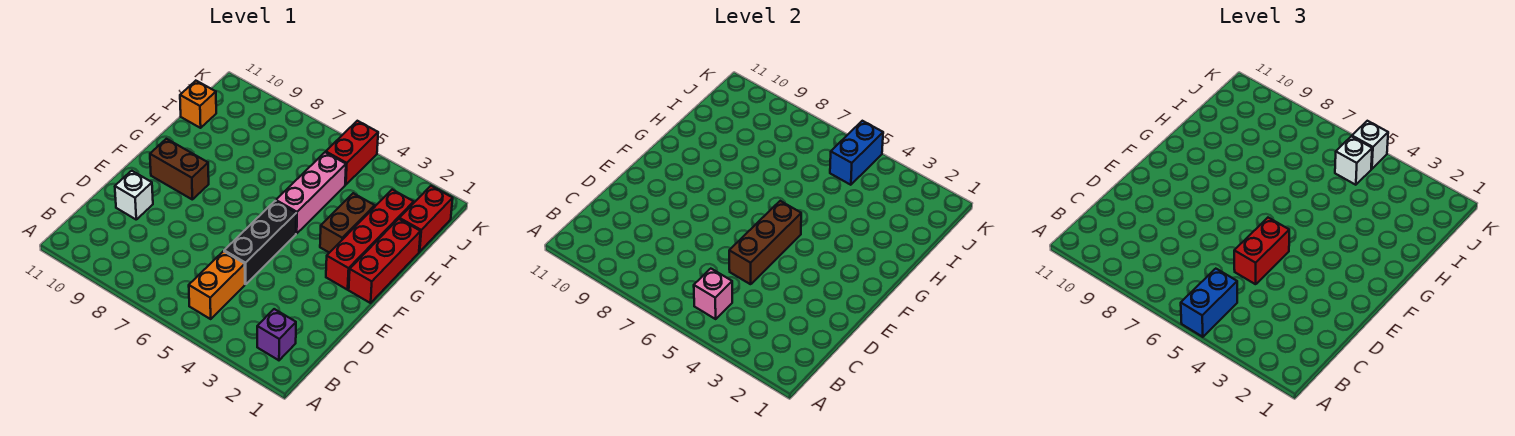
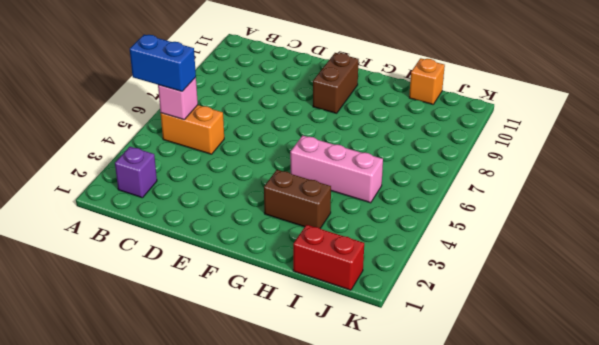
none -> black 1x3 brick [224,201,296,284]
none -> white 1x1 brick [115,171,153,219]
none -> red 1x3 brick [349,219,421,303]

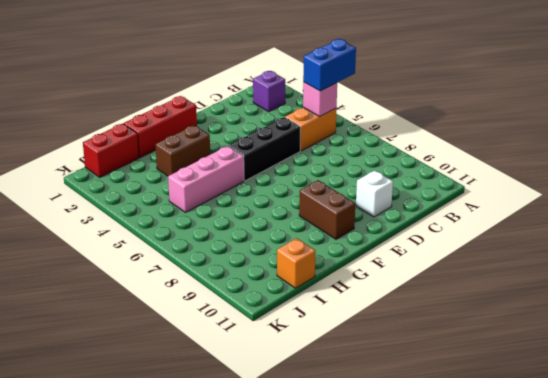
none -> red 1x4 brick [326,190,414,290]
none -> red 1x2 brick [326,121,378,185]
none -> brown 1x3 brick [729,201,801,284]

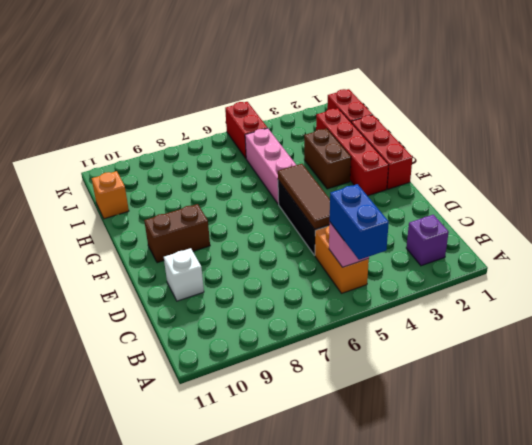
brown 1x3 tile [278,164,330,229] -> brown 1x3 brick [729,201,801,284]
none -> blue 1x2 brick [830,121,883,185]
none -> red 1x2 brick [1234,218,1289,284]
none -> white 1x1 brick [1335,136,1372,185]

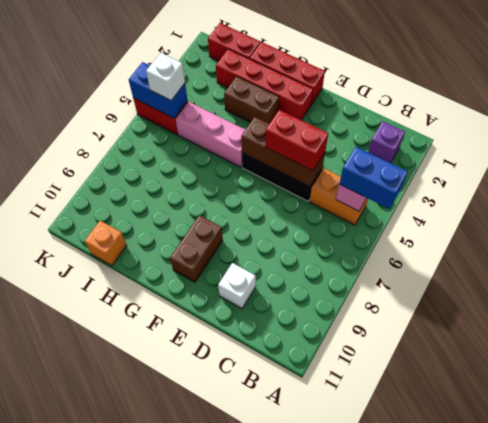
none -> white 1x1 brick [1352,121,1388,169]

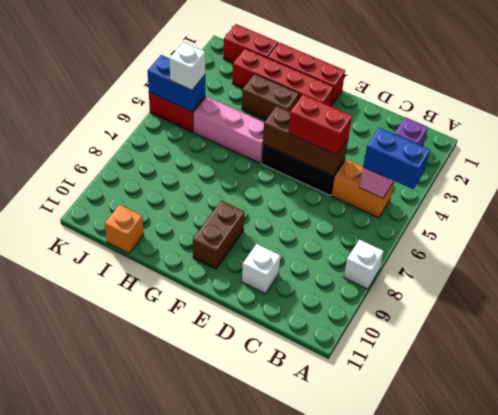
white 1x1 brick [344,240,384,289] -> white 1x1 brick moved to [1352,121,1388,169]

